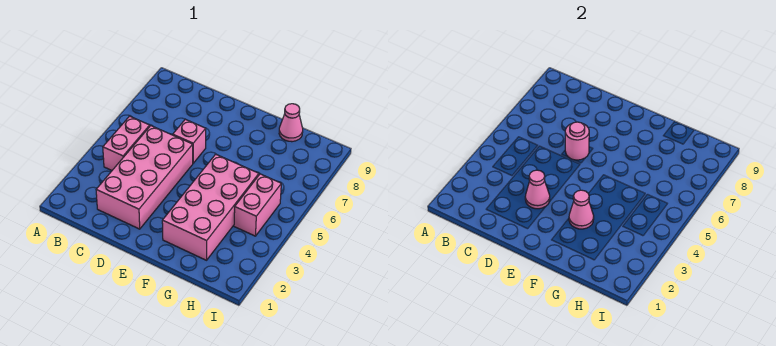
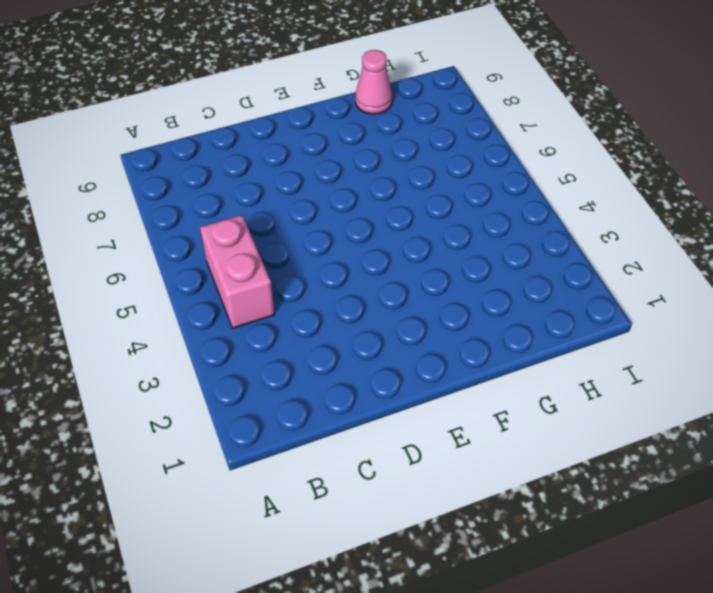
none -> pink 2x4 brick [96,126,193,229]
none -> pink 1x1 brick [173,119,206,163]

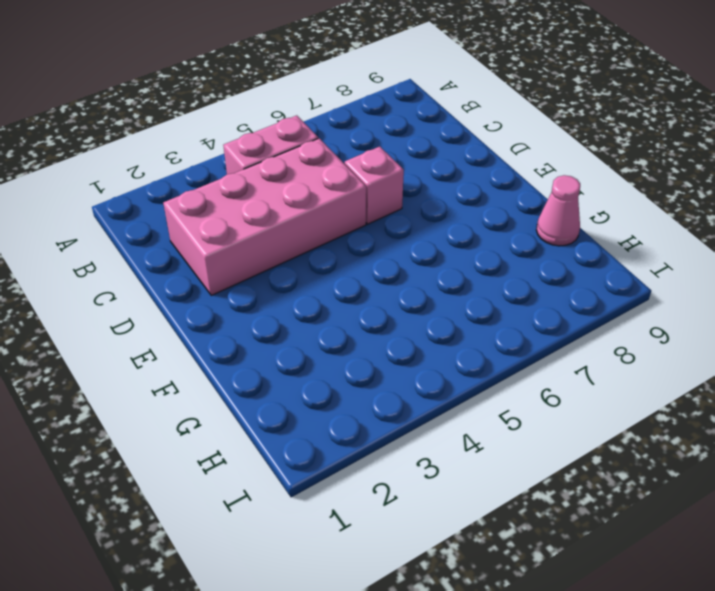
none -> pink 2x4 brick [162,154,259,260]
none -> pink 1x2 brick [234,174,281,236]

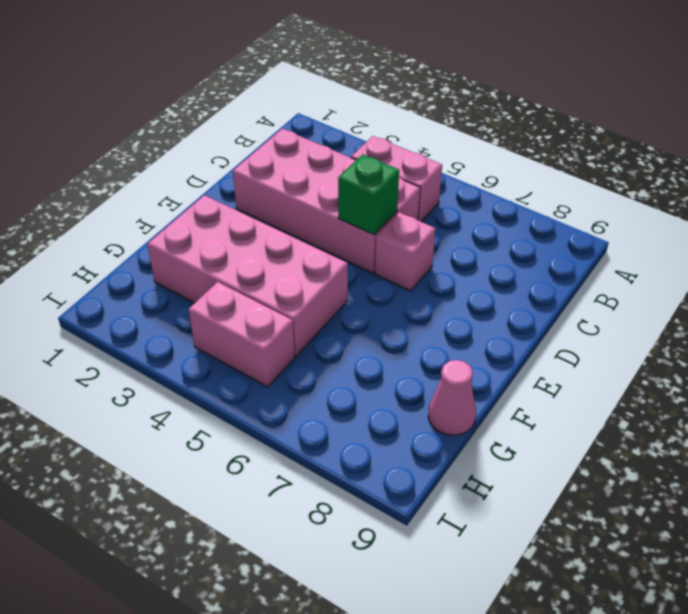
green 1x1 brick [338,154,399,235] -> none
none -> pink 1x1 cone [525,170,550,209]
none -> pink 1x1 round brick [565,122,589,160]

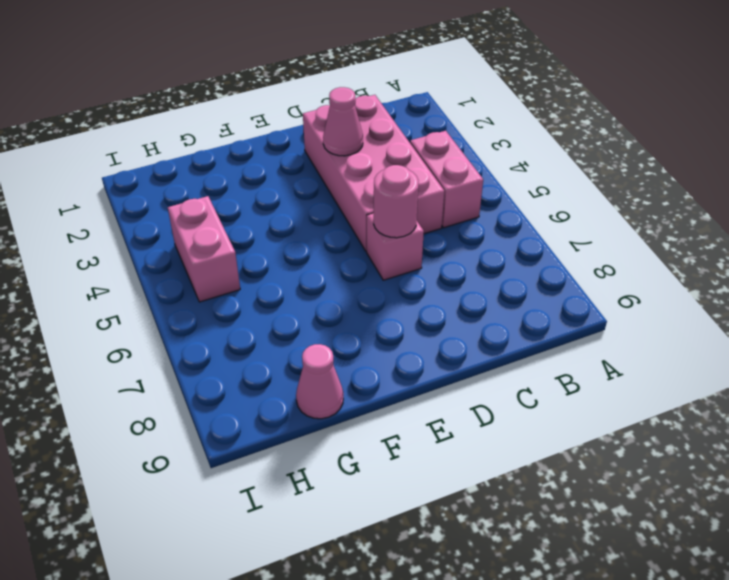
none -> pink 2x4 brick [162,154,259,260]
none -> pink 1x1 cone [569,190,594,229]

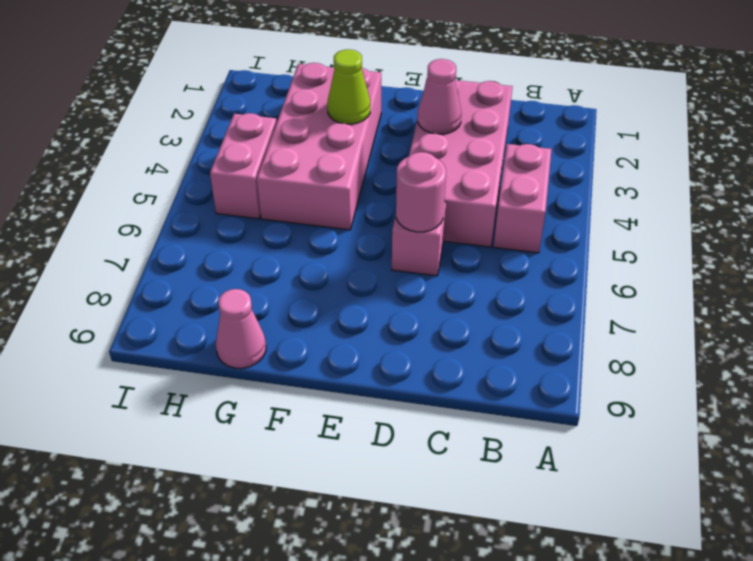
lime 1x1 cone [327,49,370,124] -> pink 1x1 cone [569,190,594,229]

